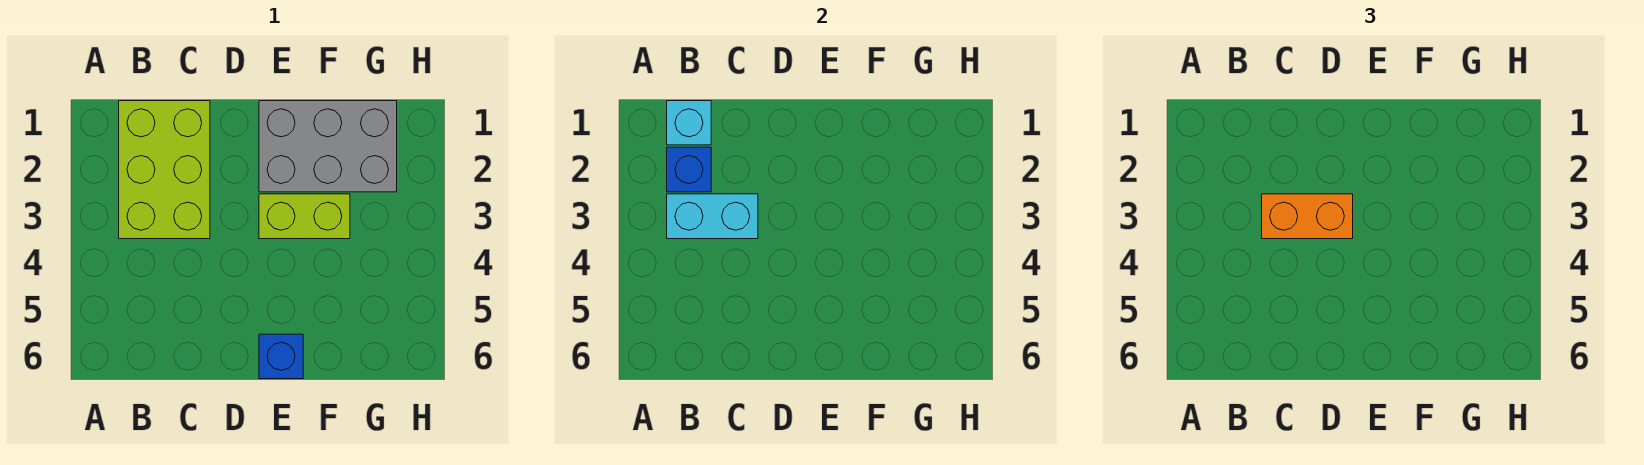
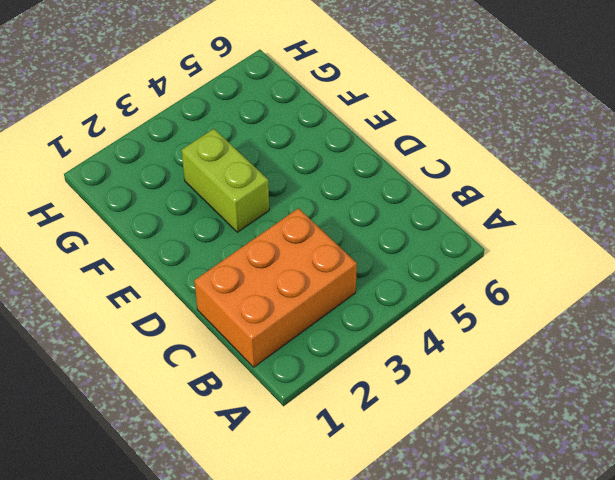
orange 2x3 brick [194,208,357,367] -> lime 2x3 brick [119,101,210,239]
none -> grey 2x3 brick [259,101,397,192]
none -> blue 1x1 brick [259,334,303,379]

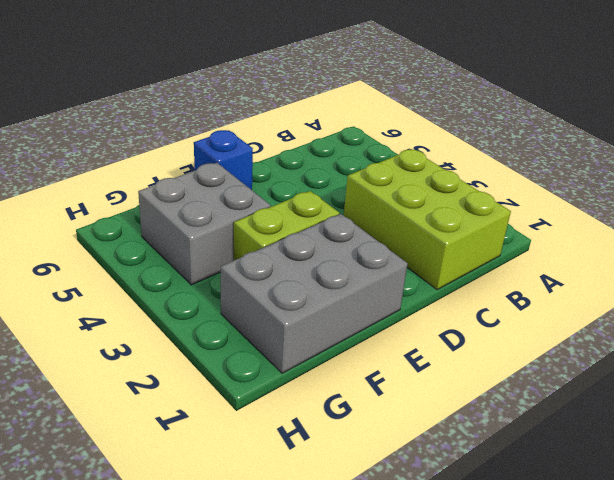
grey 2x2 brick [138,163,271,285] -> none
none -> cyan 1x1 brick [667,101,711,145]
none -> blue 1x1 brick [667,147,711,192]

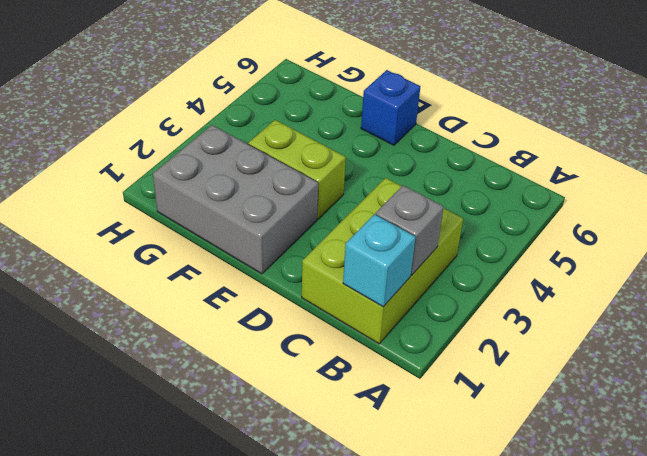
grey 1x1 brick [376,185,444,275] -> blue 1x1 brick [667,147,711,192]
none -> cyan 1x2 brick [667,194,758,239]
none -> orange 1x2 brick [1262,194,1353,239]

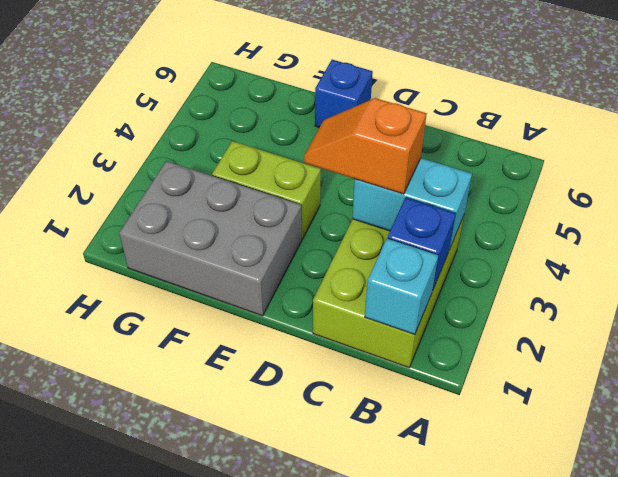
orange 1x2 slope [304,98,427,194] -> orange 1x2 brick [1262,194,1353,239]

